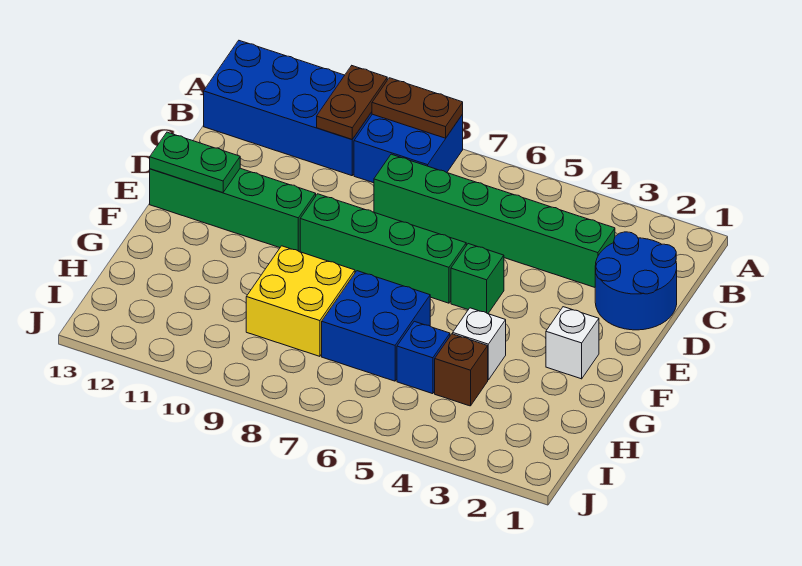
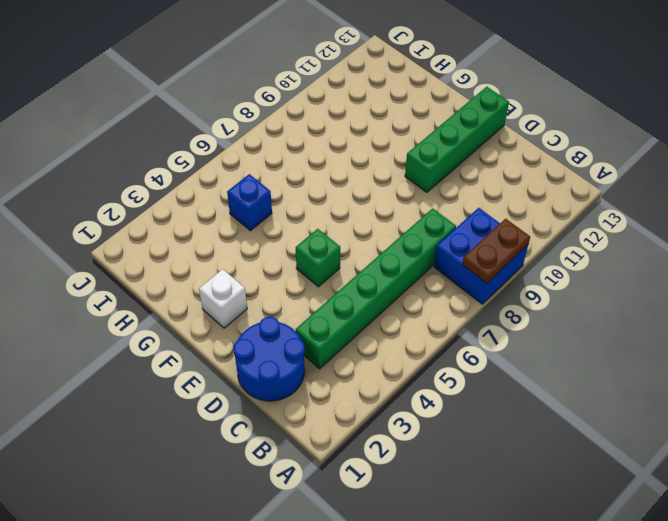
none -> blue 2x4 brick [204,41,372,176]
none -> green 1x4 brick [300,194,466,303]
none -> white 1x1 brick [453,308,506,380]

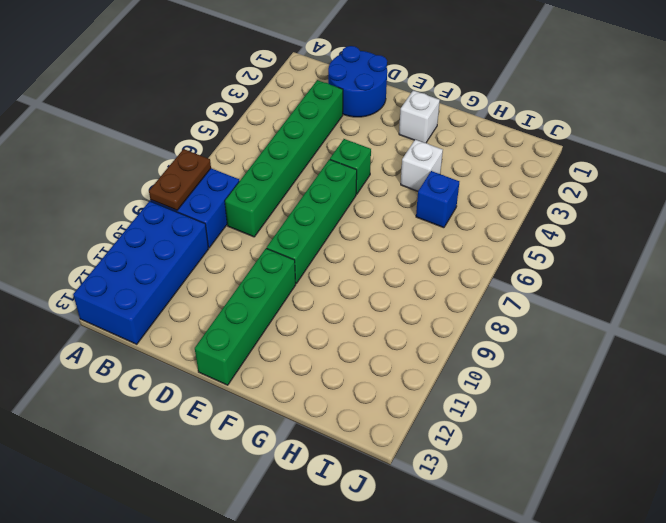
none -> blue 2x2 brick [322,271,430,381]
none -> yellow 2x2 brick [246,246,355,356]
none -> brown 1x1 brick [435,334,488,406]

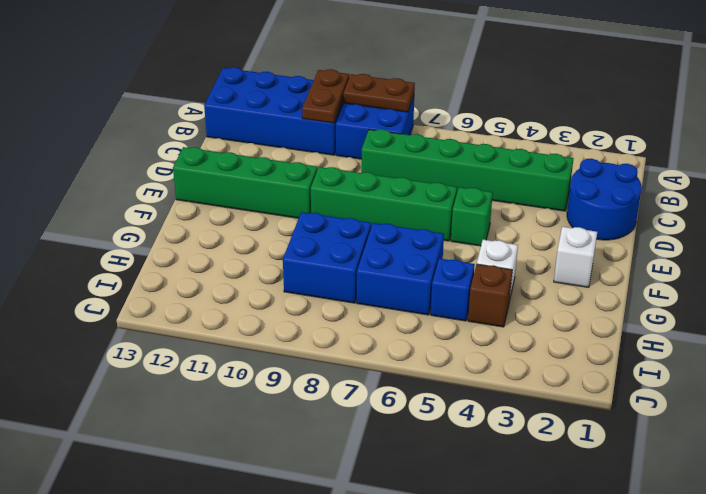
blue 2x2 brick [283,212,371,303] -> yellow 2x2 brick [246,246,355,356]
none -> green 1x2 plate [150,132,240,193]

